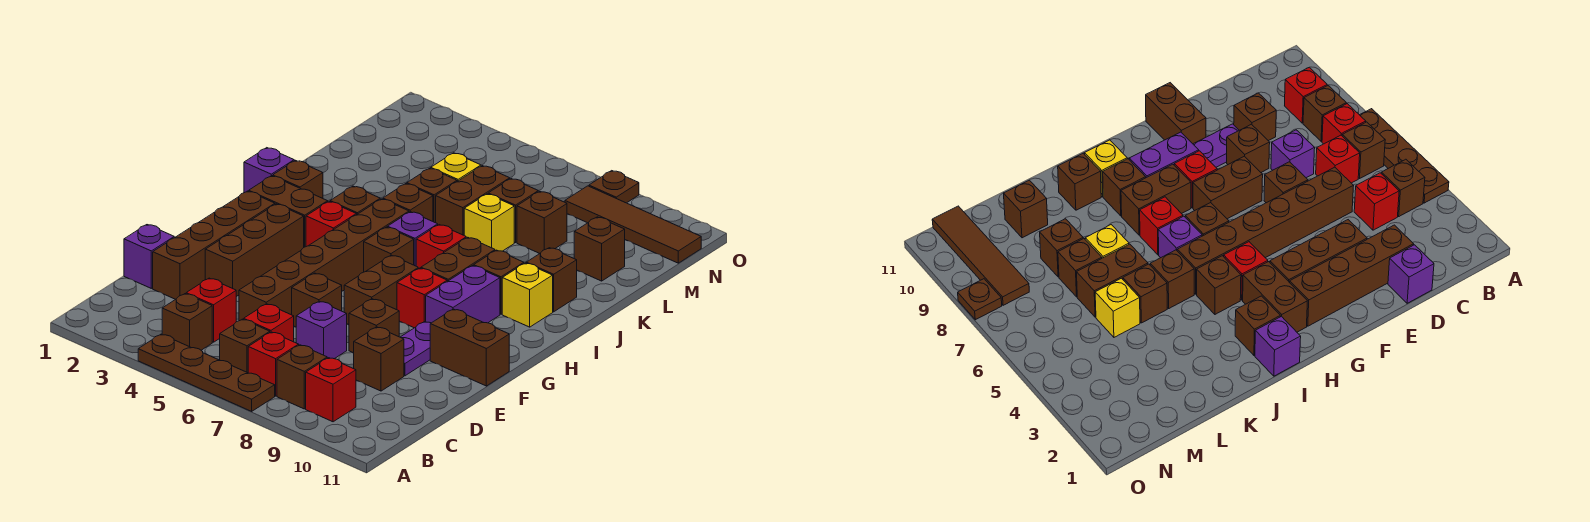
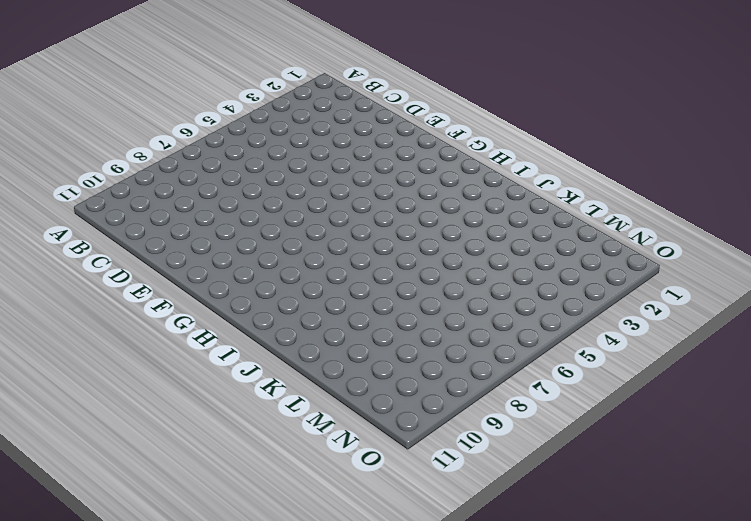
none -> brown 1x4 plate [138,334,275,411]
none -> brown 1x1 brick [162,294,212,350]
none -> brown 1x1 brick [220,319,270,373]
none -> red 1x1 brick [248,332,299,396]

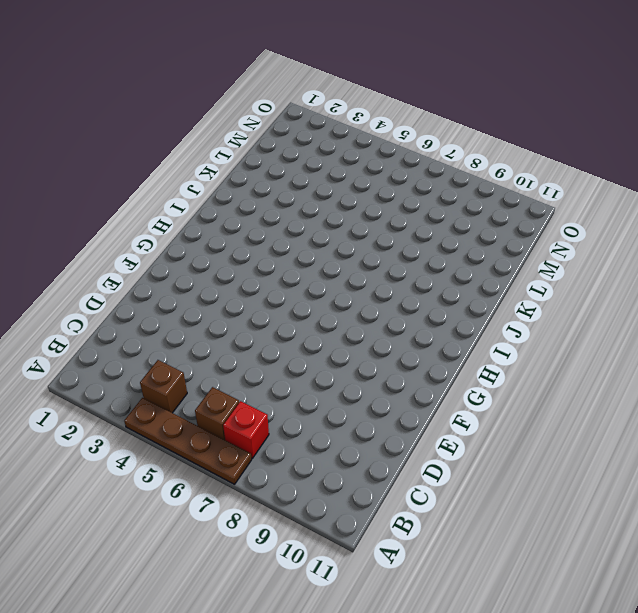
none -> brown 1x1 brick [277,345,327,409]
none -> red 1x1 brick [306,358,356,422]
none -> red 1x1 brick [186,278,236,342]
none -> red 1x1 brick [244,304,294,342]

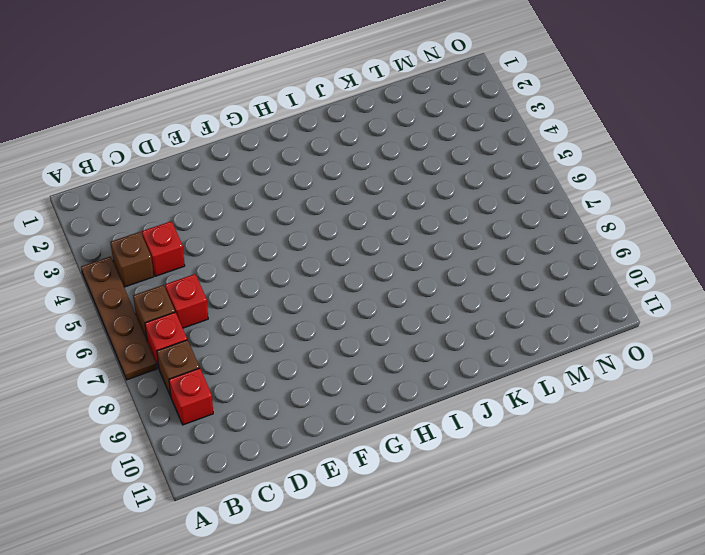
none -> purple 1x1 brick [124,225,174,288]
none -> brown 1x4 brick [153,191,275,299]
none -> brown 1x6 brick [239,199,409,321]
none -> purple 1x1 brick [296,301,347,359]

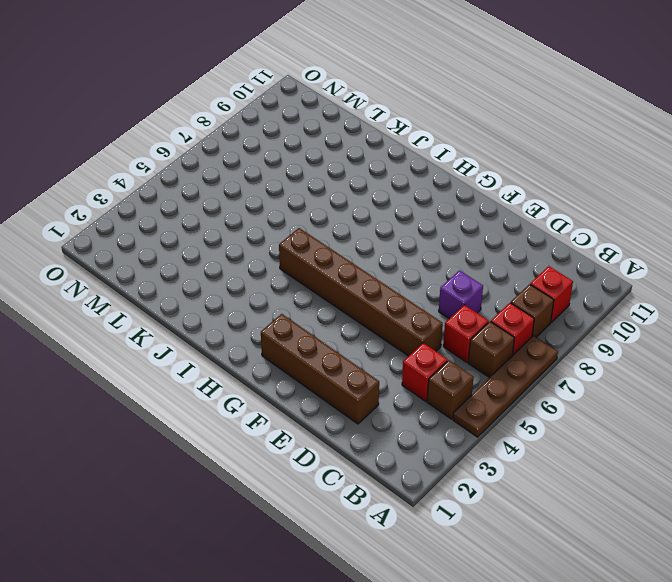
none -> purple 1x1 brick [124,225,174,288]
none -> brown 1x1 brick [354,327,404,391]
none -> brown 1x3 brick [205,204,304,297]
none -> brown 1x1 brick [292,273,342,327]

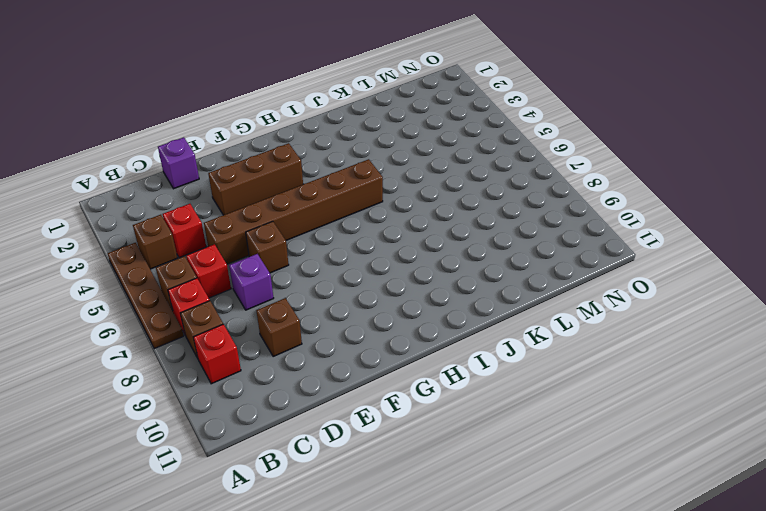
none -> brown 1x4 brick [153,191,275,299]
none -> brown 1x1 brick [349,299,399,353]
none -> purple 1x2 plate [400,321,431,376]
none -> brown 1x2 brick [344,255,418,325]

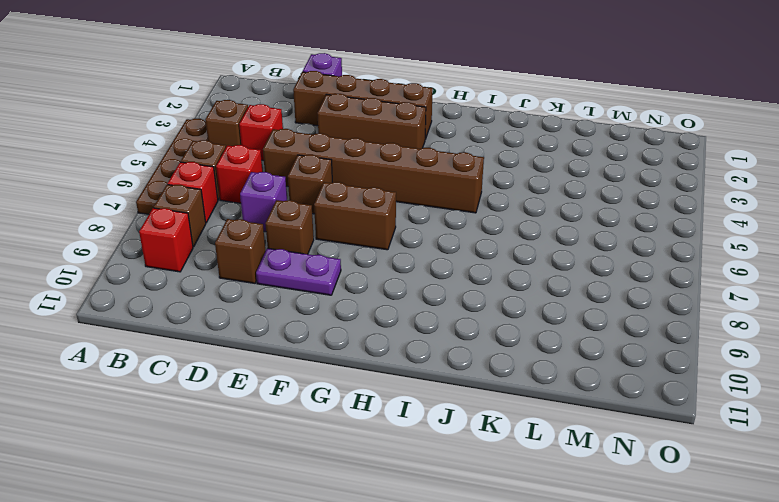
none -> brown 1x2 brick [430,309,509,386]
none -> red 1x1 brick [397,268,447,328]
none -> purple 1x2 brick [426,266,500,323]
none -> brown 1x2 brick [249,176,328,247]

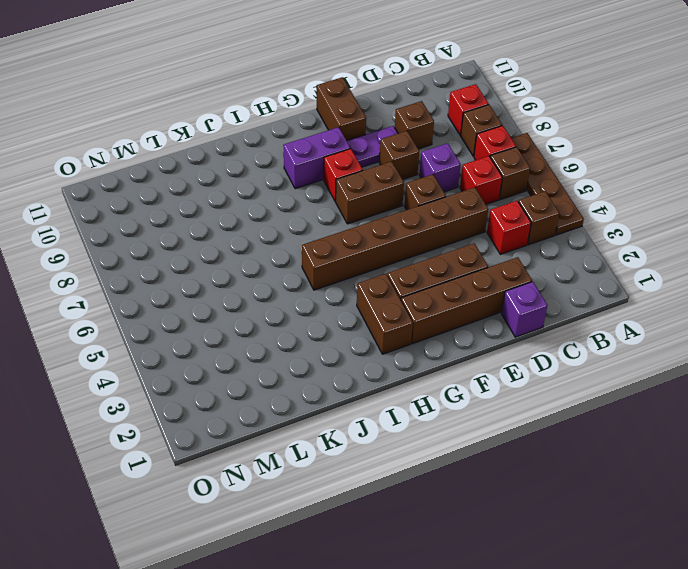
none -> red 1x1 brick [306,202,356,247]
none -> brown 1x1 brick [364,227,414,272]
none -> brown 1x2 brick [421,237,495,281]
none -> purple 1x1 brick [244,148,294,193]

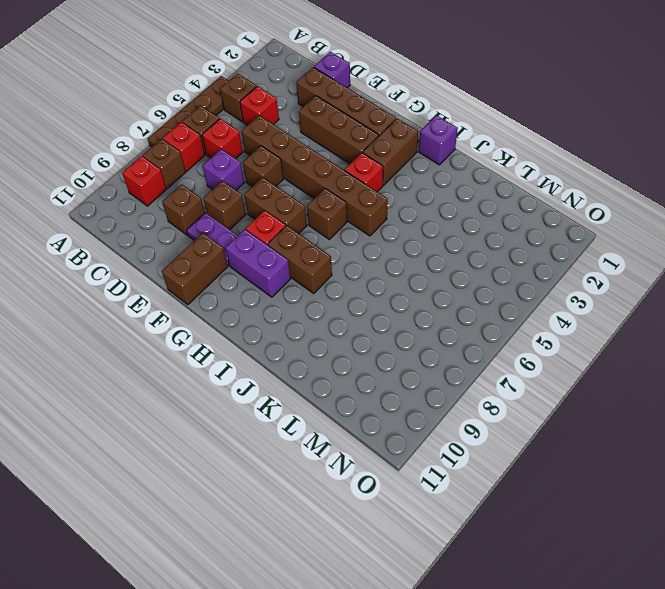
none -> brown 1x1 brick [273,160,323,198]
none -> brown 1x1 brick [330,186,380,215]
none -> purple 1x1 brick [388,212,438,266]
none -> red 1x1 brick [416,225,466,269]

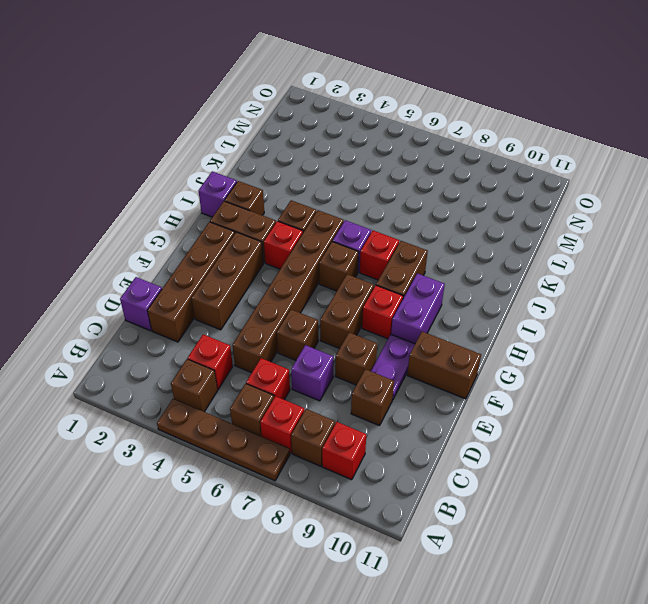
none -> brown 1x1 brick [474,250,524,314]
none -> yellow 1x1 brick [502,263,553,327]
none -> brown 1x1 brick [383,184,433,221]
none -> brown 1x1 brick [526,248,577,312]

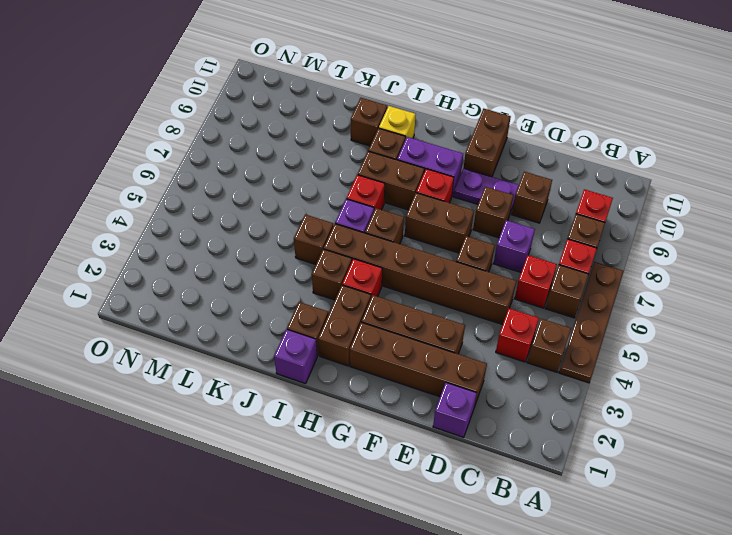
none -> brown 1x1 brick [407,168,457,223]
none -> brown 1x2 brick [436,166,510,235]
none -> yellow 1x1 brick [464,194,514,251]
none -> yellow 1x1 brick [431,153,481,181]

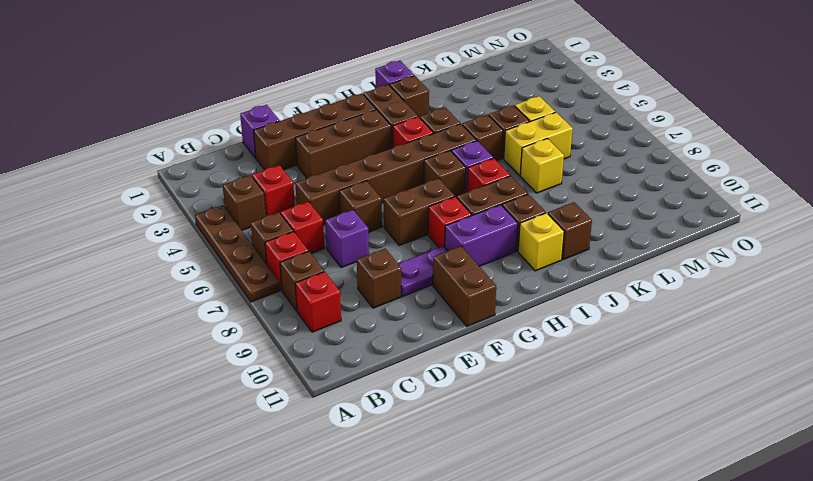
yellow 1x2 brick [504,112,573,175] -> brown 1x2 brick [436,166,510,235]
none -> brown 1x1 brick [349,299,399,353]
none -> brown 1x1 brick [488,179,538,243]
none -> brown 1x1 brick [517,191,567,254]
none -> brown 1x1 brick [574,217,625,281]

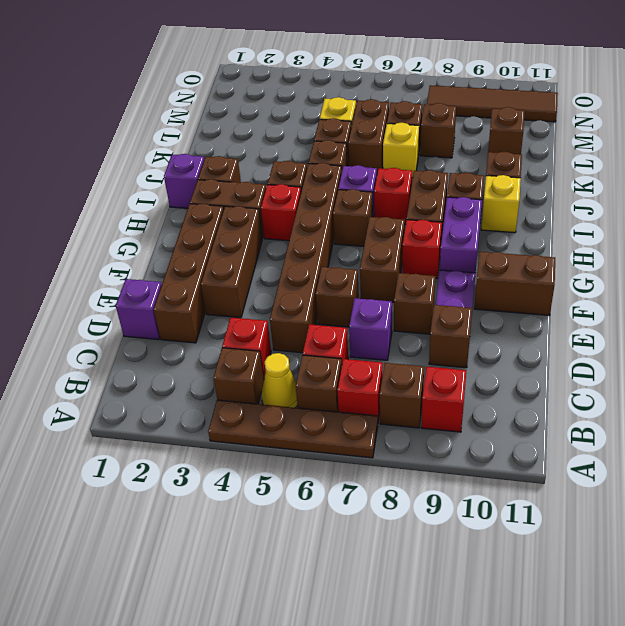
yellow 1x1 cone [261,353,298,408] -> none
none -> brown 1x1 plate [589,171,639,203]

